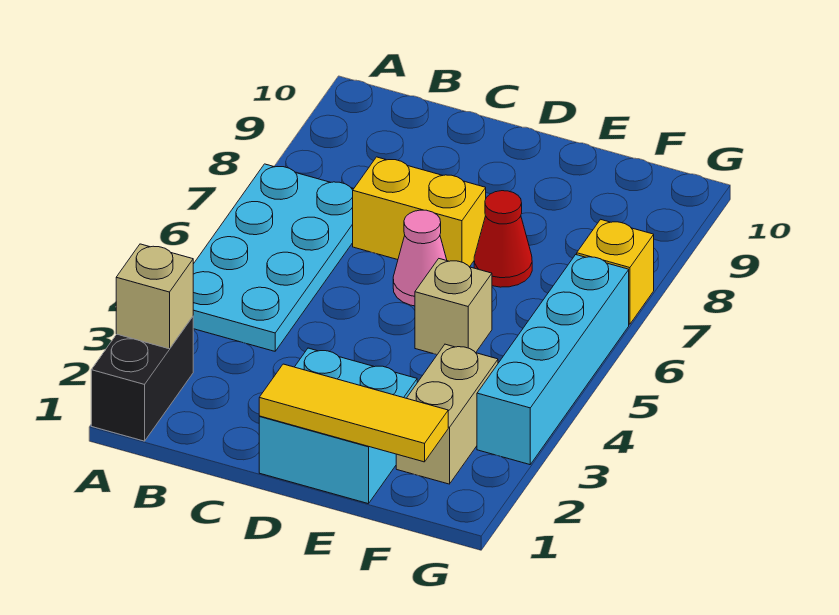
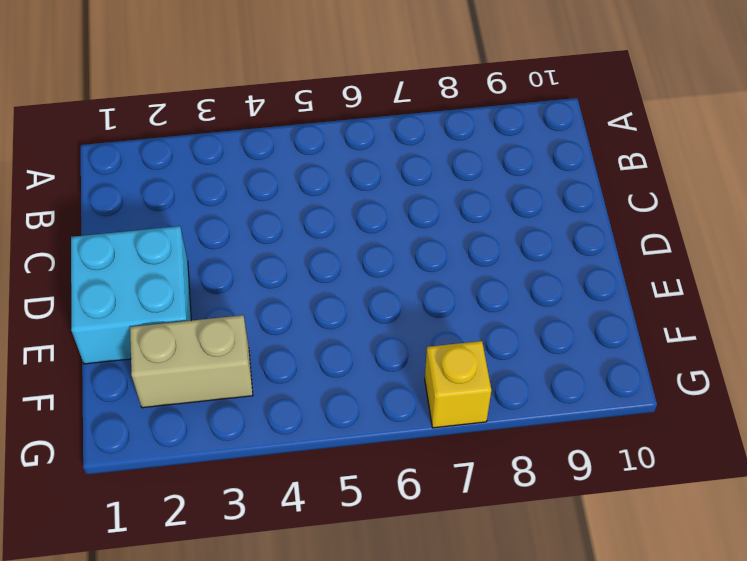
none -> black 1x2 brick [91,317,193,441]
none -> cyan 2x4 plate [193,164,353,351]
none -> yellow 1x2 brick [353,157,486,267]

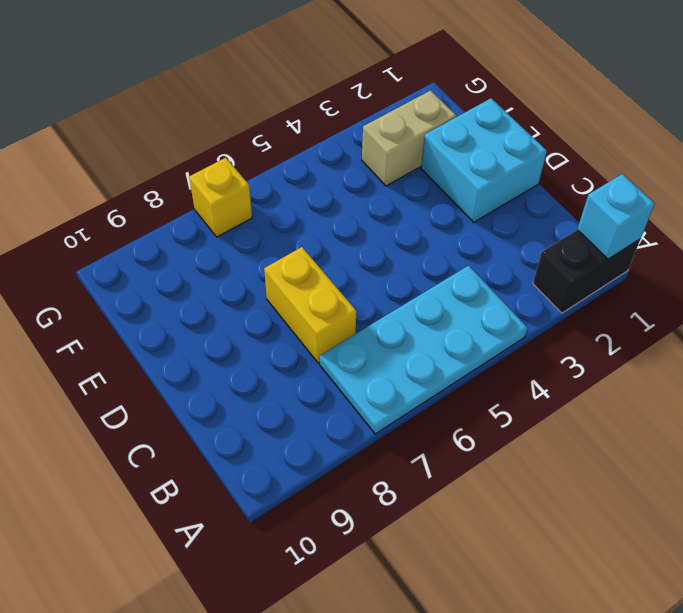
cyan 1x1 brick [577,174,655,259] -> none
none -> pink 1x1 cone [393,210,447,306]
none -> tan 1x1 brick [415,259,492,355]
none -> red 1x1 cone [474,191,532,287]

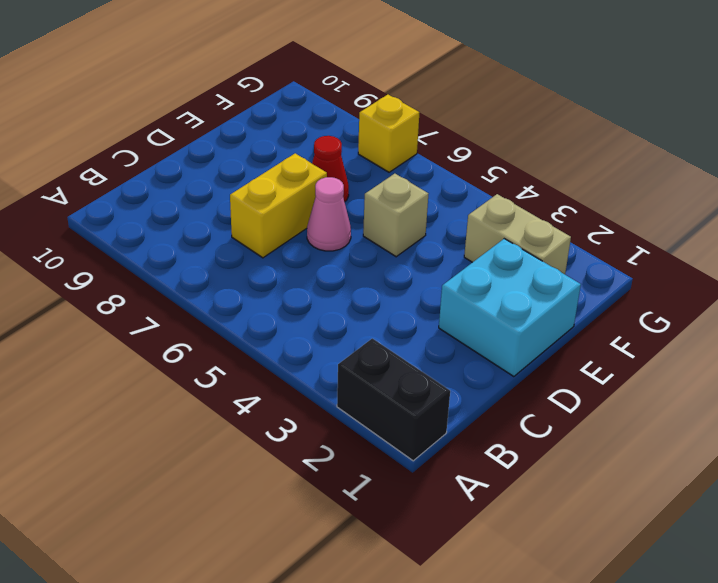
none -> cyan 2x4 plate [193,164,353,351]
none -> cyan 1x4 brick [477,255,629,465]
none -> tan 1x1 brick [116,244,193,349]

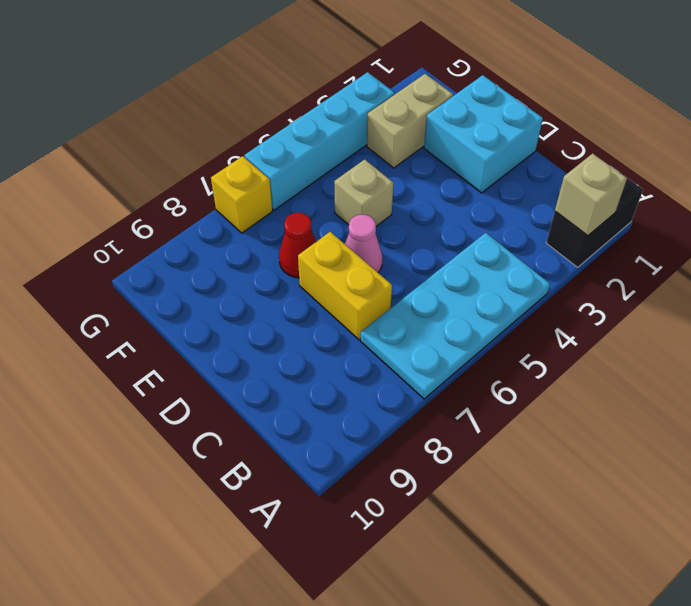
none -> yellow 1x3 tile [259,364,448,462]

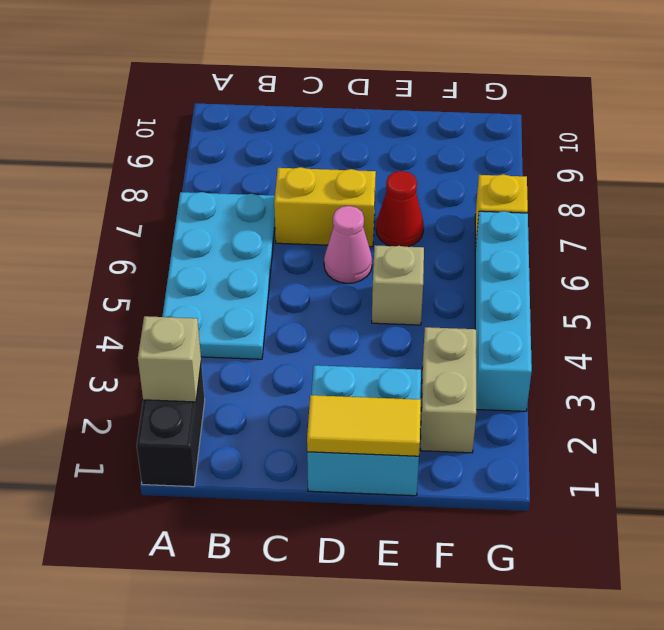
yellow 1x2 tile [307,395,421,456] -> yellow 1x3 tile [259,364,448,462]

